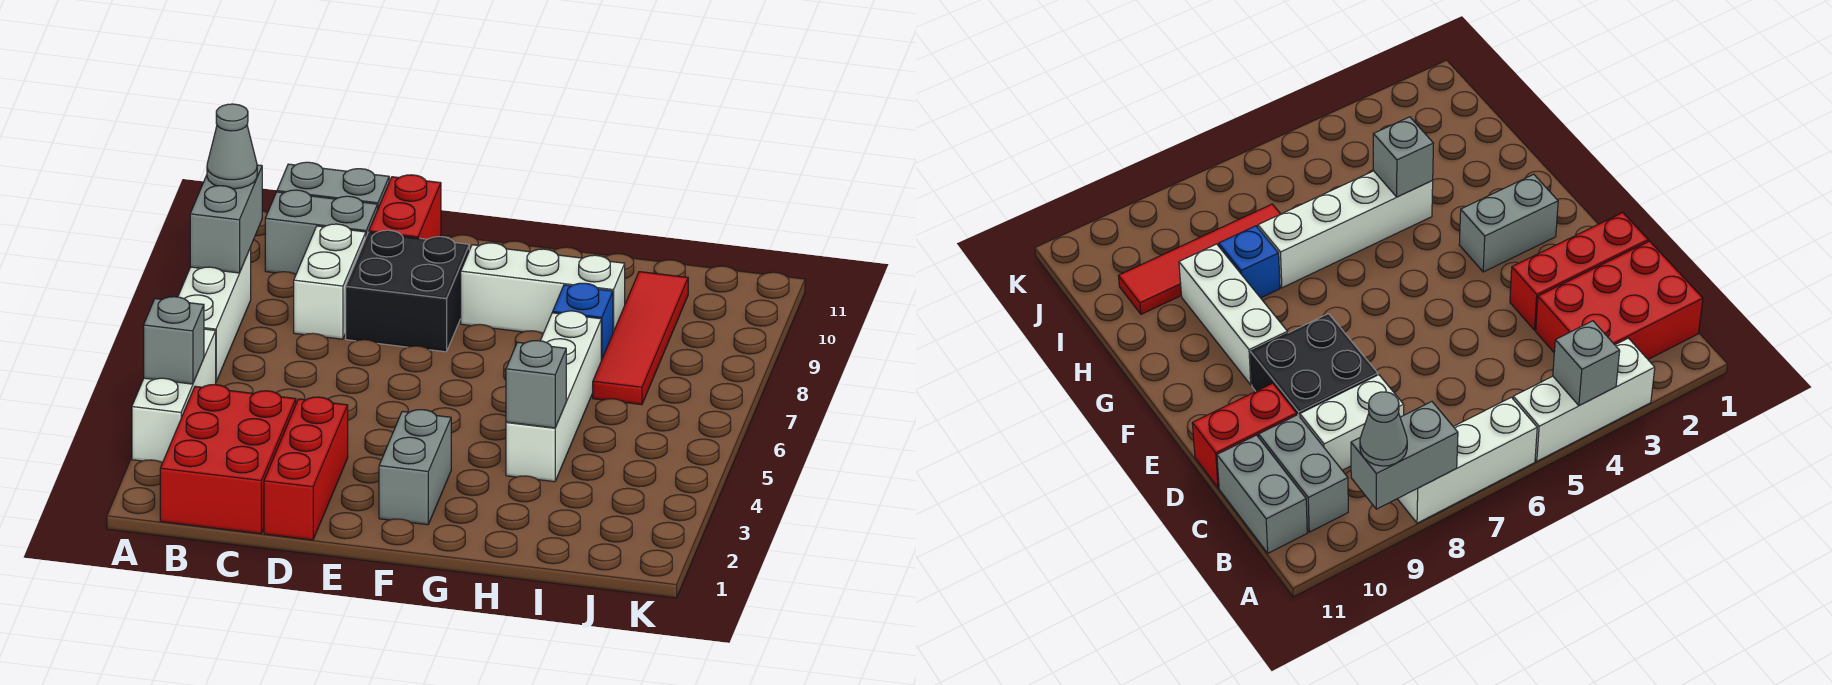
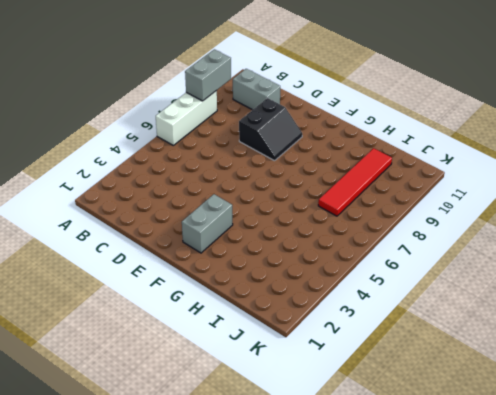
black 2x2 slope [239,98,302,161] -> black 2x2 brick [346,230,469,352]
none -> white 1x3 brick [132,329,216,463]
none -> red 2x3 brick [160,385,296,534]
none -> grey 1x2 brick [277,162,389,208]

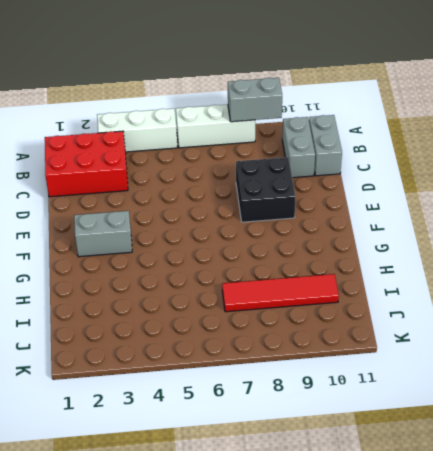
none -> white 1x2 brick [294,224,366,339]
none -> red 1x3 brick [264,397,348,540]
none -> red 1x2 brick [369,175,441,239]

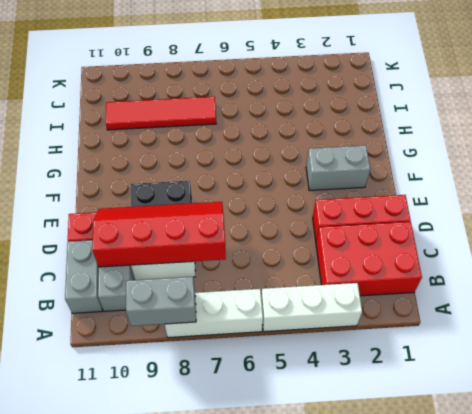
red 2x4 slope [92,202,226,267] -> none
none -> white 1x3 brick [461,243,625,333]
none -> white 1x4 brick [506,311,601,482]
none -> blue 1x1 brick [553,283,613,360]

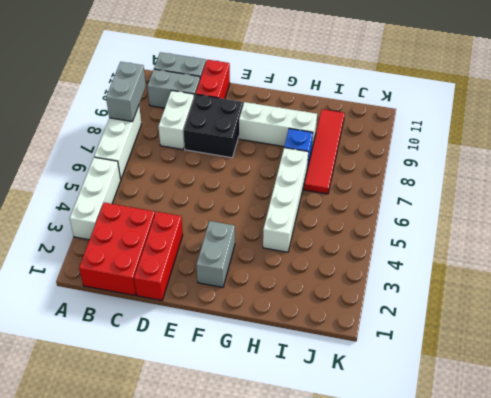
none -> grey 1x1 brick [144,297,204,384]
none -> grey 1x1 brick [506,341,566,428]
none -> grey 1x1 cone [207,104,257,189]

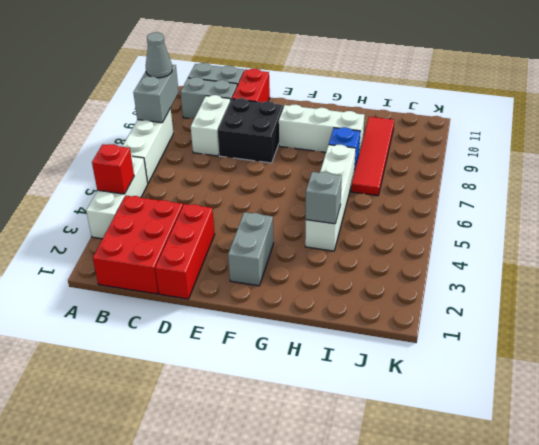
red 1x1 brick [92,144,134,194] -> grey 1x1 brick [144,297,204,384]

